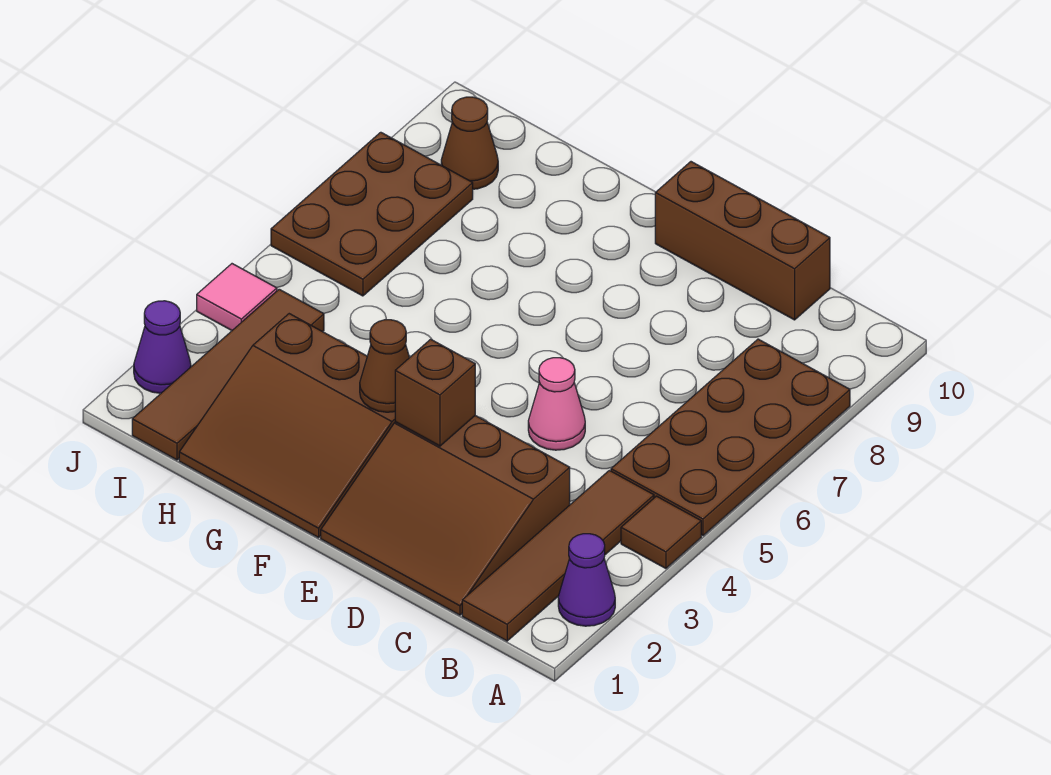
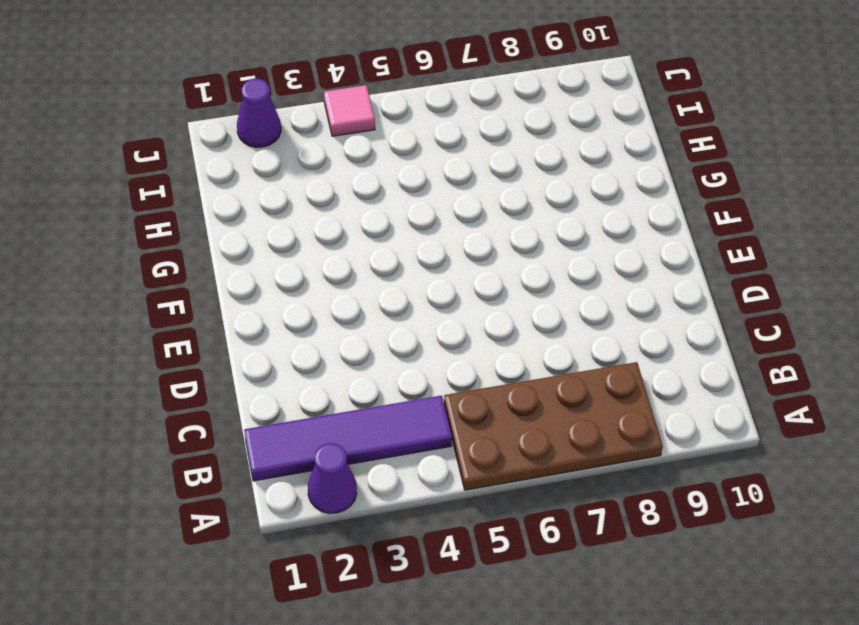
purple 1x4 tile [244,396,452,481] -> brown 1x4 tile [462,470,654,641]
none -> brown 1x1 tile [621,496,701,568]
none -> brown 3x3 slope [321,416,570,615]
none -> brown 1x3 brick [655,162,830,320]

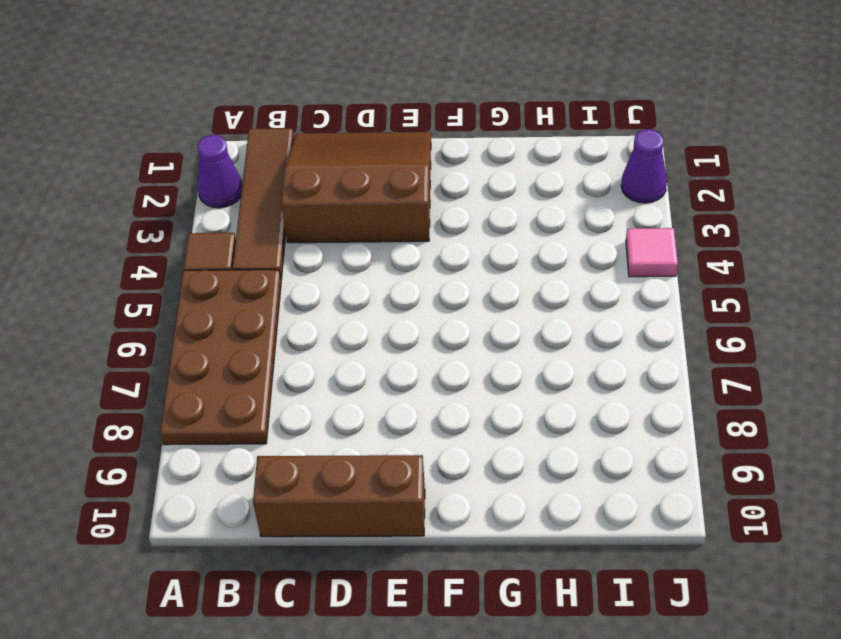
none -> pink 1x1 cone [528,358,585,450]
none -> brown 3x3 slope [179,314,395,538]
none -> brown 1x4 tile [132,289,324,460]

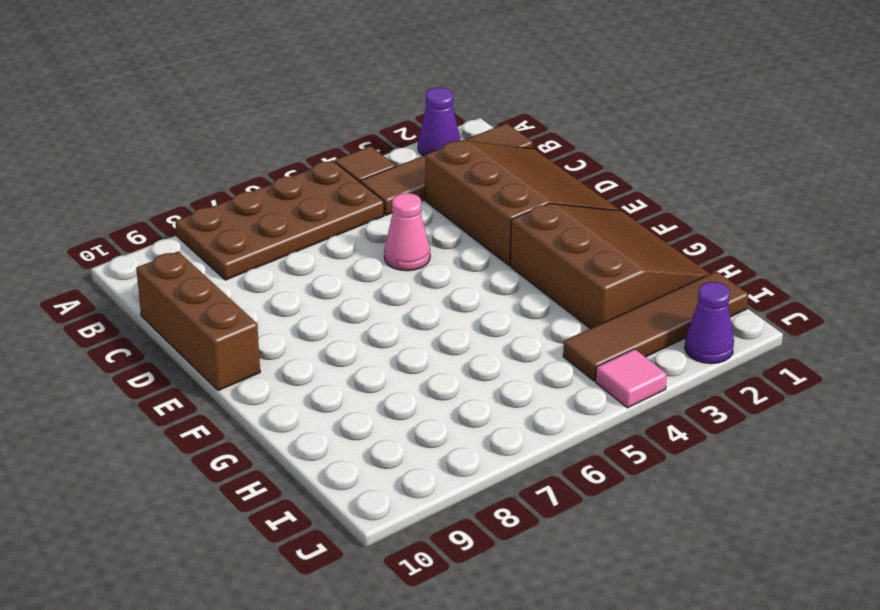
none -> brown 2x3 plate [271,132,473,296]
none -> brown 1x1 cone [441,97,498,189]
none -> brown 1x1 brick [395,339,475,446]

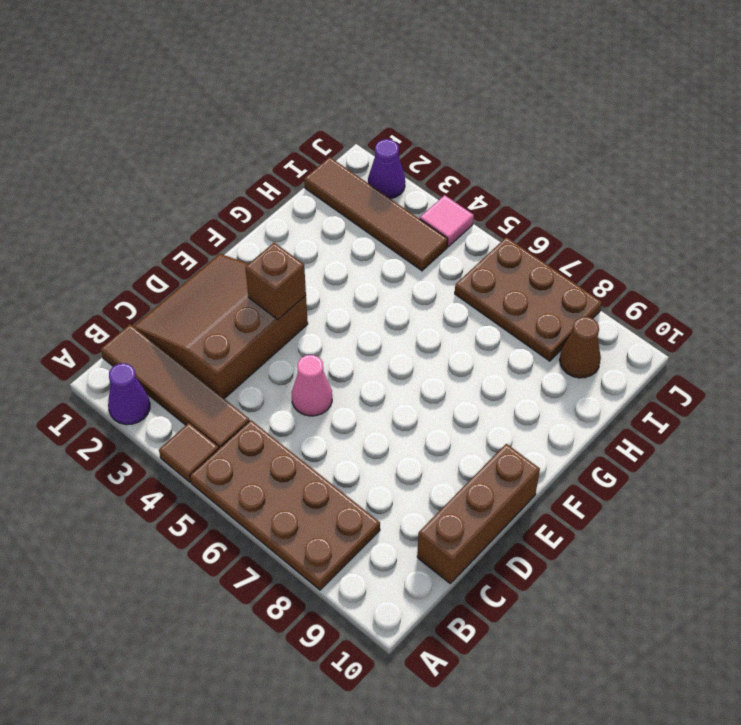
none -> brown 3x3 slope [179,314,395,538]
none -> brown 1x1 cone [360,320,409,412]

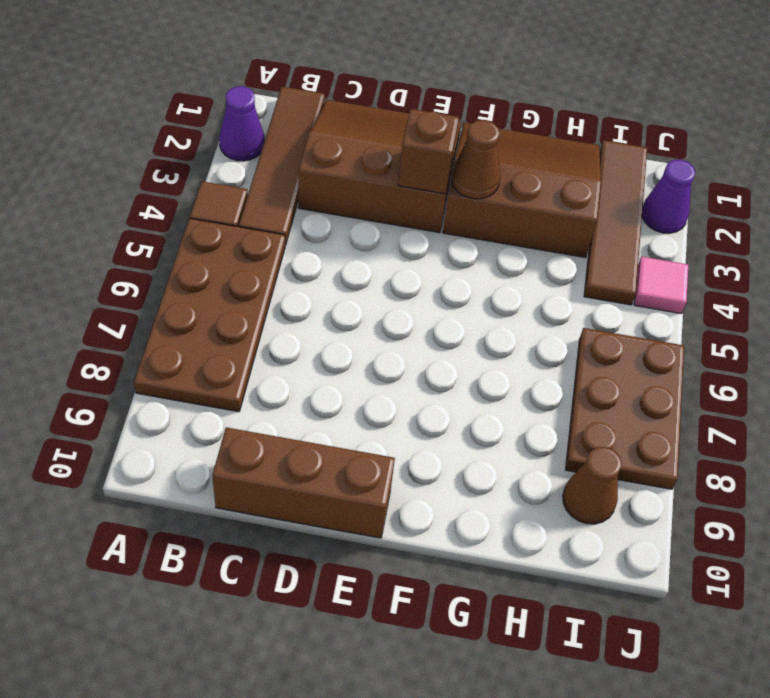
none -> pink 1x1 cone [528,358,585,450]

